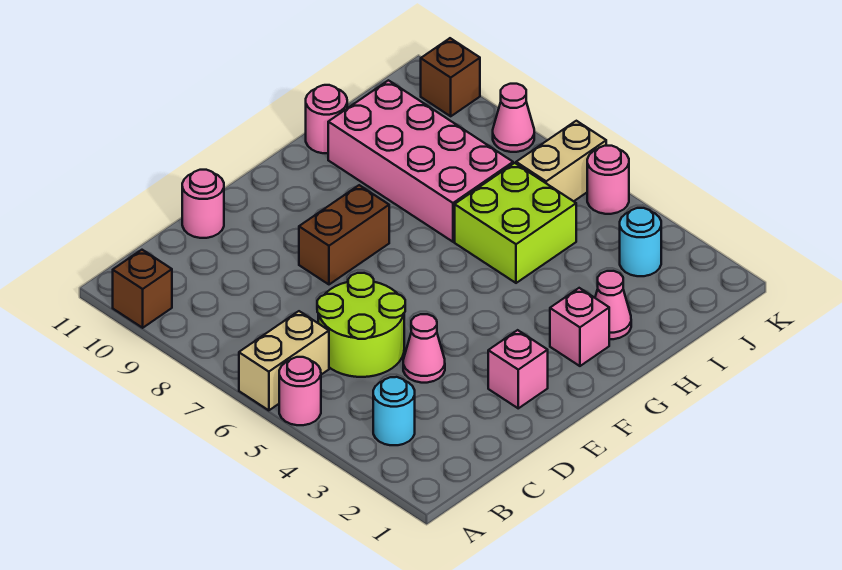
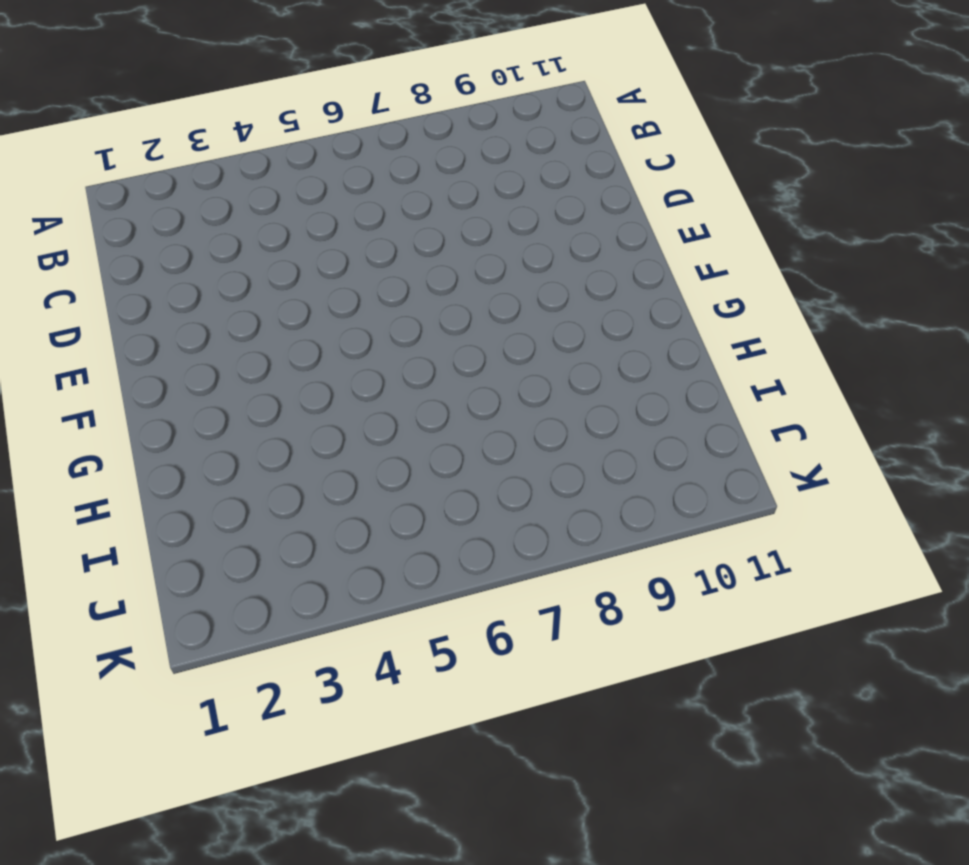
none -> pink 1x1 round brick [279,357,321,425]
none -> tan 1x2 brick [239,311,329,410]
none -> brown 1x1 brick [113,250,172,328]

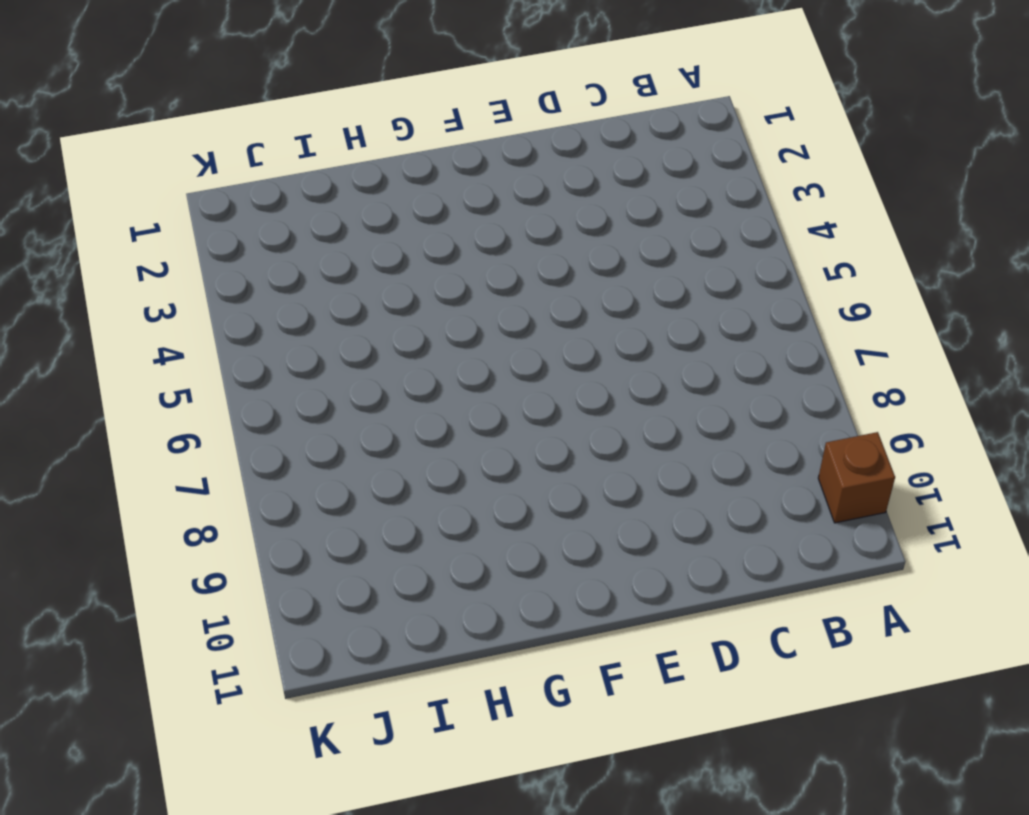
none -> pink 1x1 round brick [279,357,321,425]
none -> tan 1x2 brick [239,311,329,410]
none -> cyan 1x1 round brick [373,377,415,445]

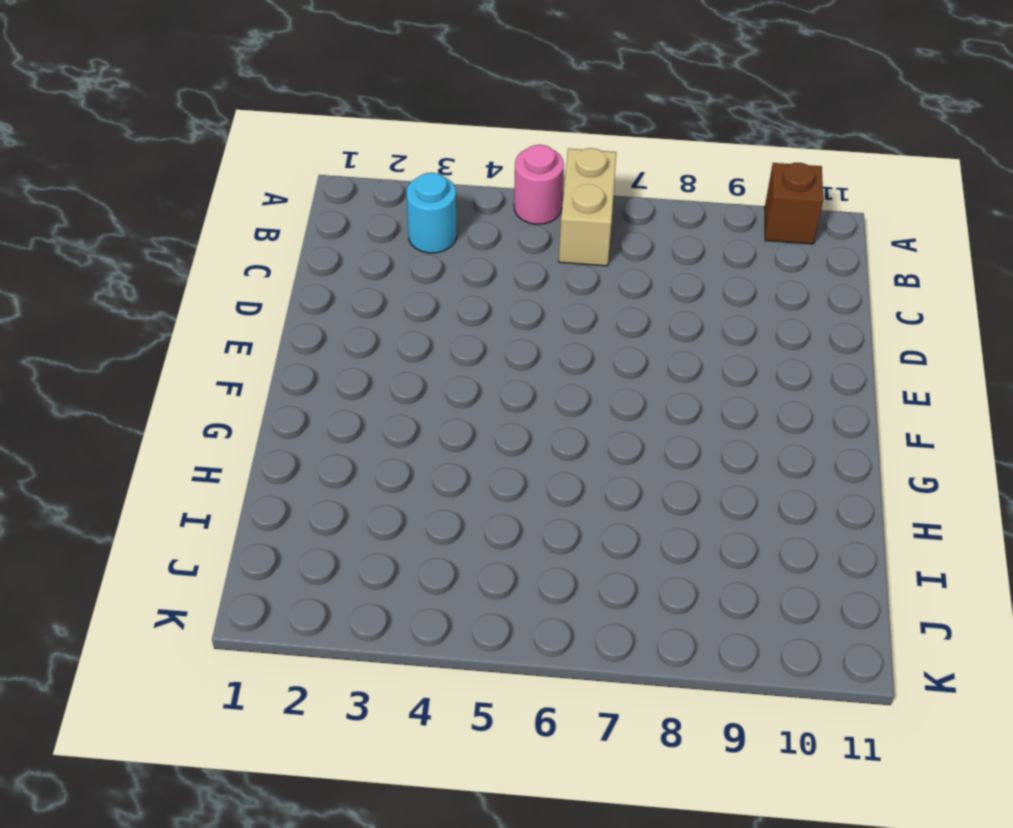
none -> lime 2x2 round brick [317,273,405,377]
none -> pink 1x1 cone [403,314,445,383]
none -> pink 1x1 round brick [182,170,224,238]

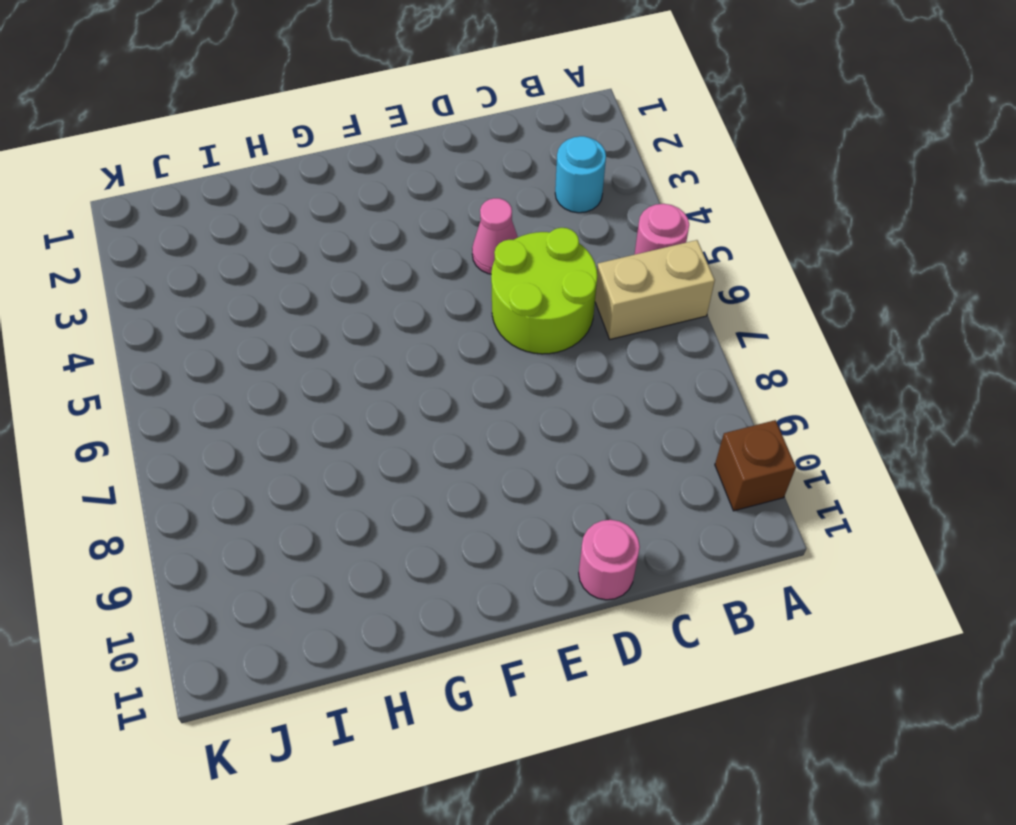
none -> pink 1x1 brick [488,330,548,408]
none -> brown 1x2 brick [299,185,389,284]
none -> pink 1x1 brick [550,288,609,366]

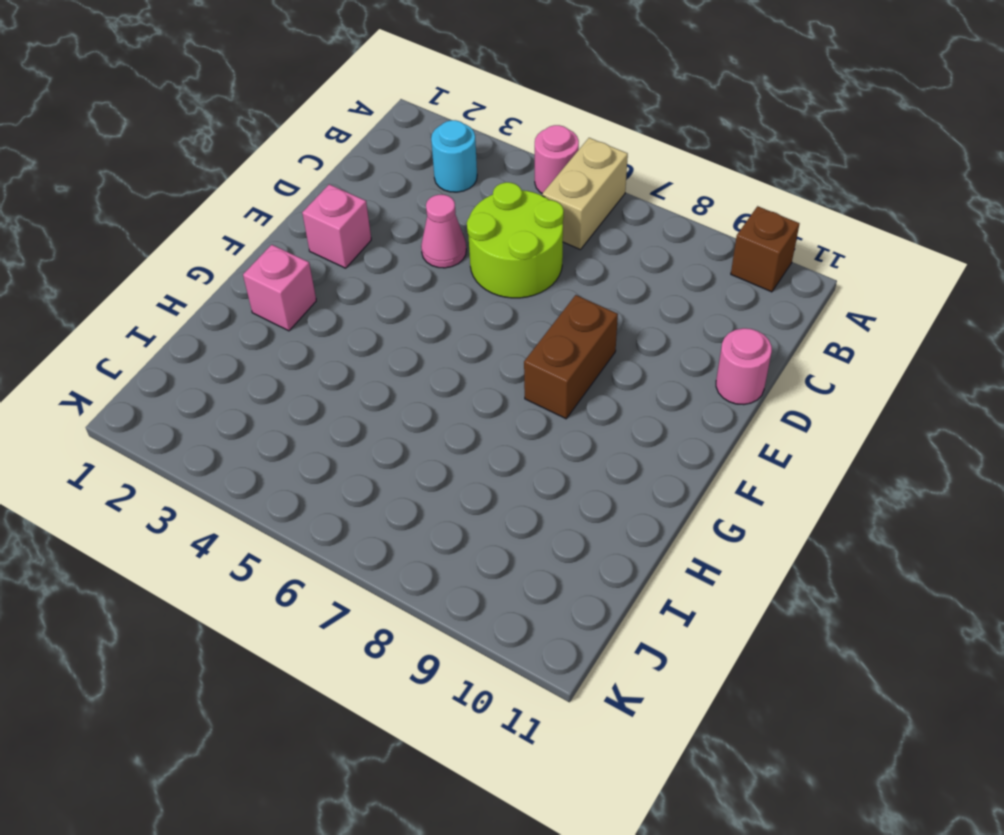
none -> pink 1x1 cone [595,271,631,339]
none -> lime 2x2 brick [455,163,576,283]
none -> pink 2x4 brick [328,80,513,242]

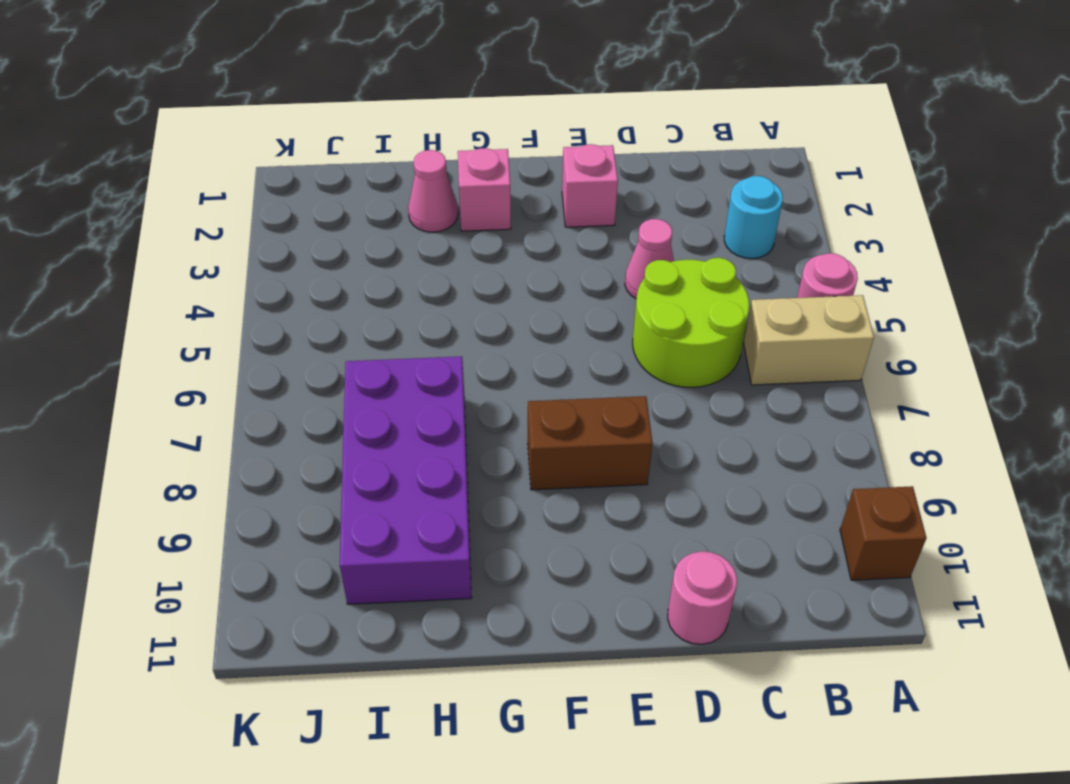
purple 2x4 brick [340,357,472,604] -> pink 2x4 brick [328,80,513,242]
none -> lime 2x2 brick [455,163,576,283]
none -> pink 1x1 round brick [306,85,347,153]
none -> cyan 1x1 round brick [620,208,661,276]

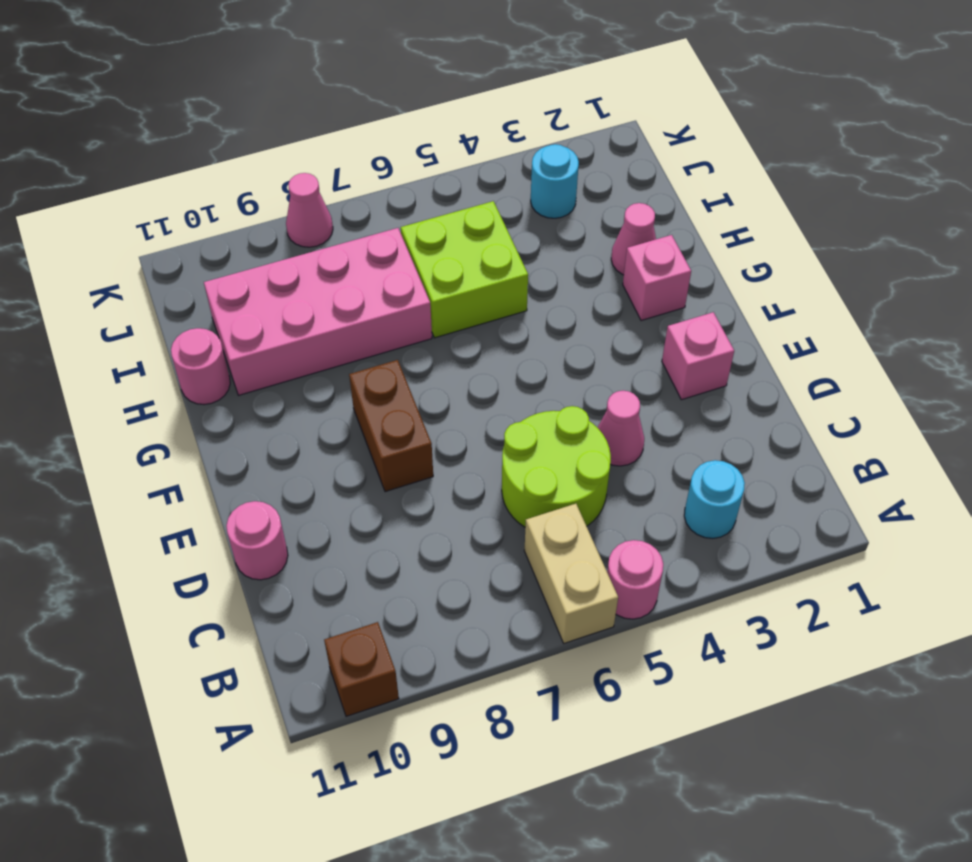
none -> tan 1x2 brick [516,121,606,201]
none -> pink 1x1 round brick [587,146,629,214]
none -> brown 1x1 brick [421,38,480,116]

